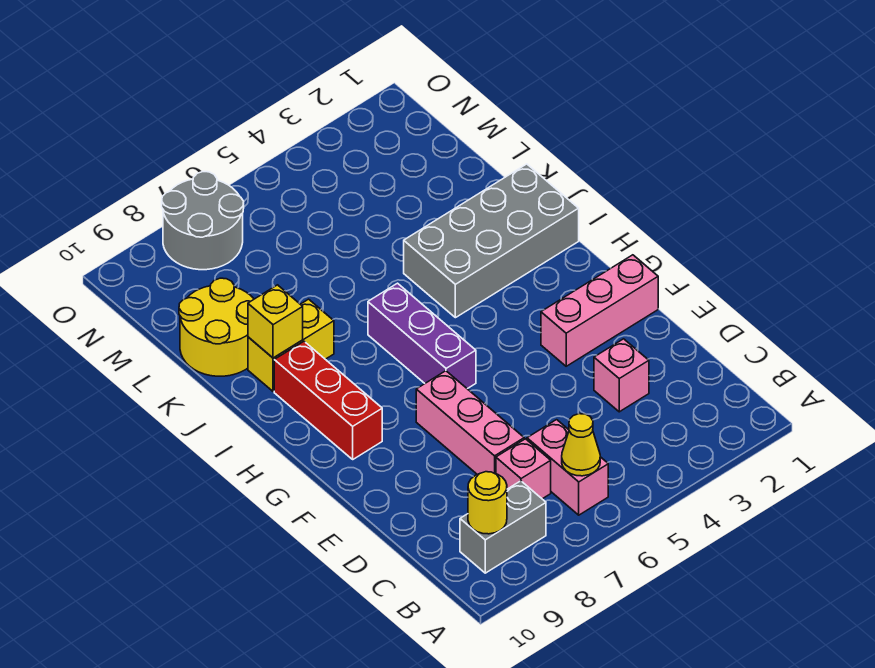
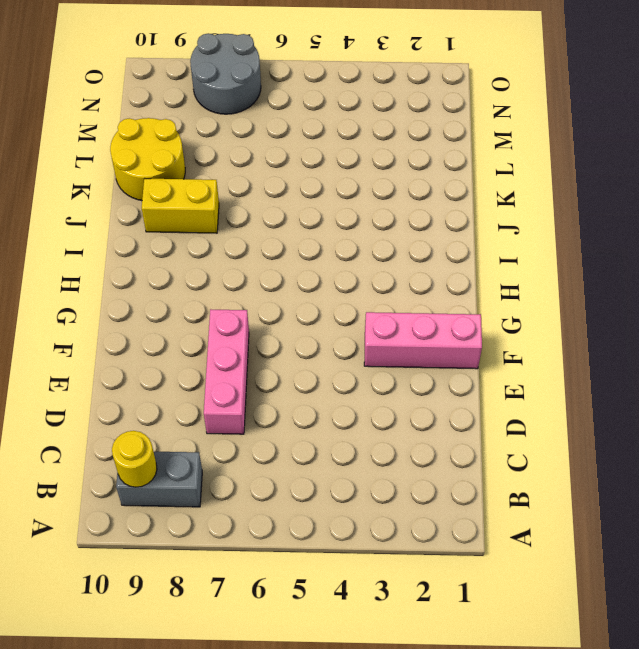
none -> pink 1x2 brick [527,420,608,515]
none -> pink 1x1 brick [496,439,551,499]
none -> pink 1x1 brick [594,339,649,412]

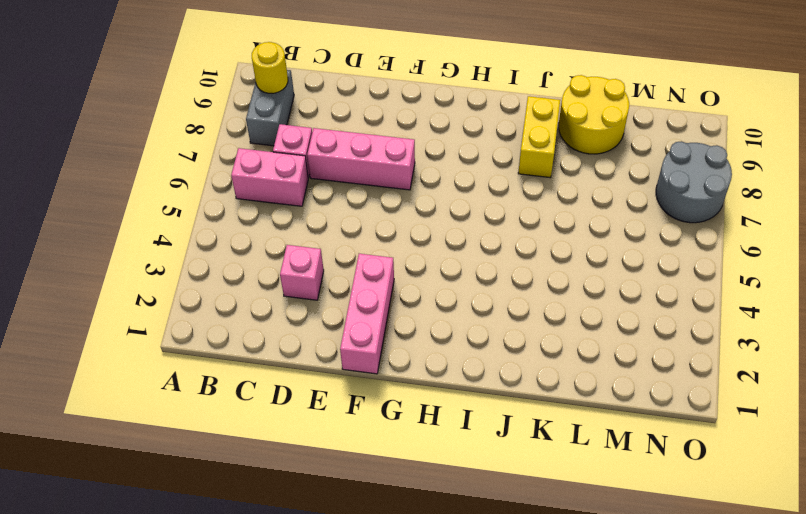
none -> purple 1x3 brick [368,283,476,389]
none -> red 1x3 brick [274,341,382,459]
none -> grey 2x4 brick [404,164,579,318]

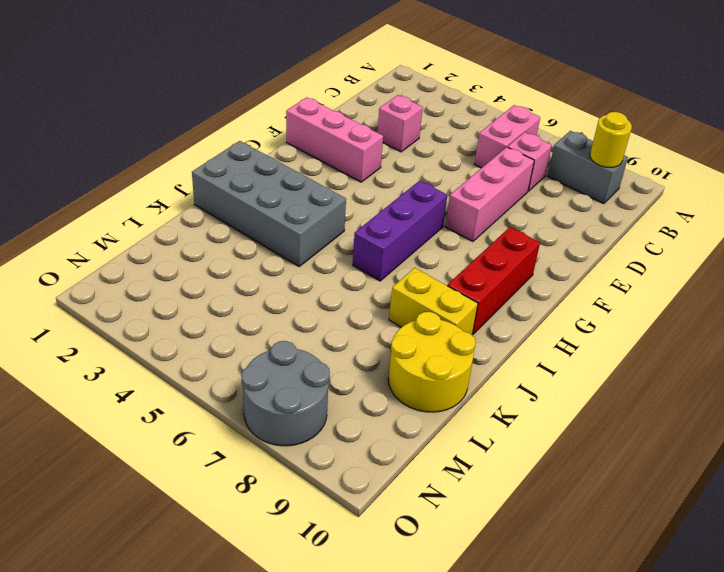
none -> yellow 1x1 cone [562,414,600,476]
none -> yellow 1x1 brick [248,285,303,358]

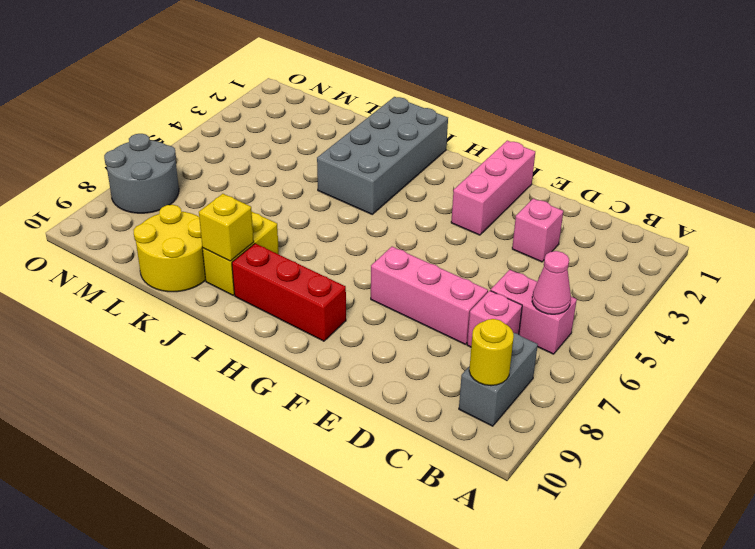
pink 1x1 cone [532,251,571,314] -> yellow 1x1 cone [562,414,600,476]
none -> purple 1x3 brick [368,283,476,389]

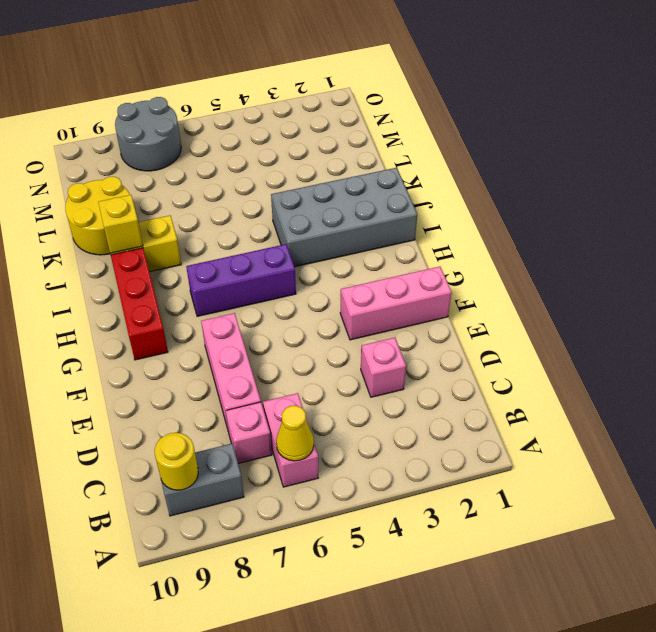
purple 1x3 brick [186,244,296,316] -> purple 1x3 brick turned to [368,283,476,389]

